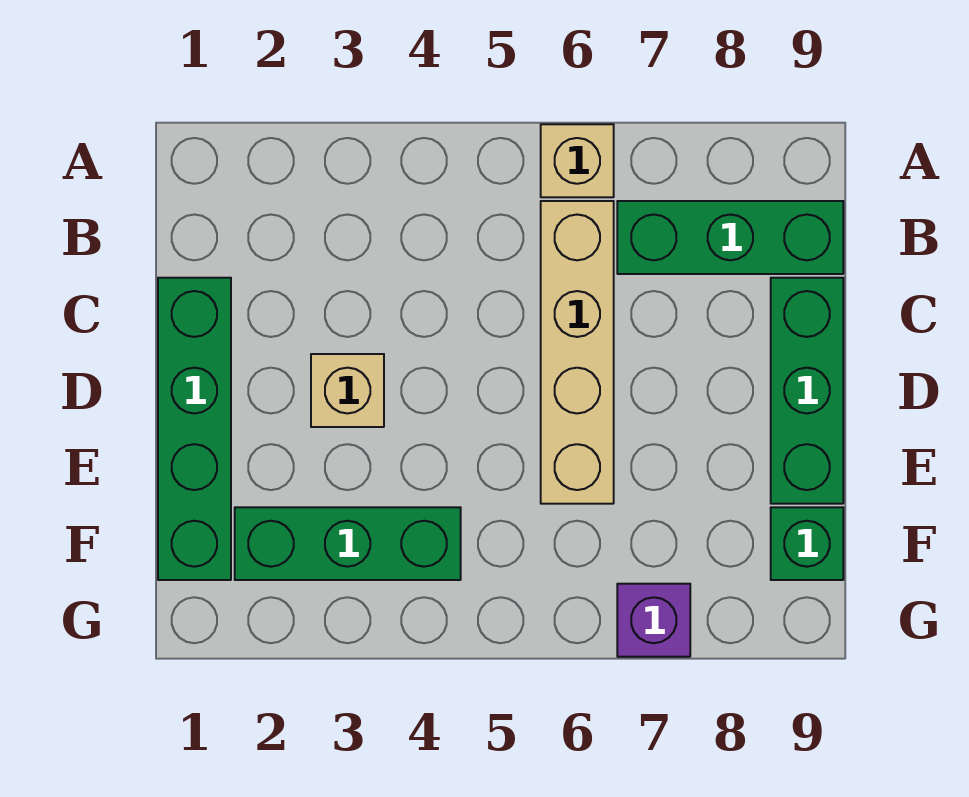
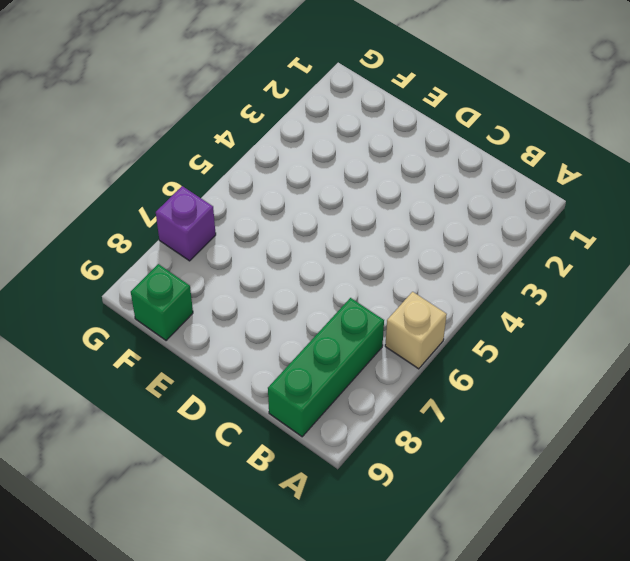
none -> tan 1x4 brick [541,201,614,504]
none -> green 1x4 brick [158,278,231,580]

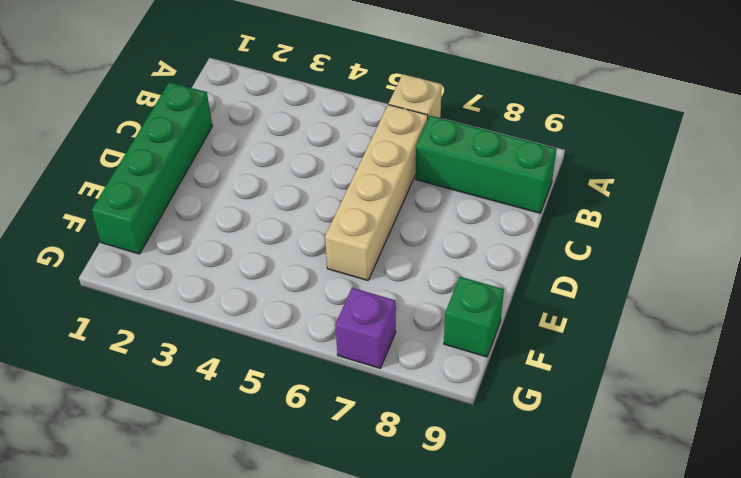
none -> green 1x3 brick [771,278,843,504]
none -> tan 1x1 brick [311,354,384,427]

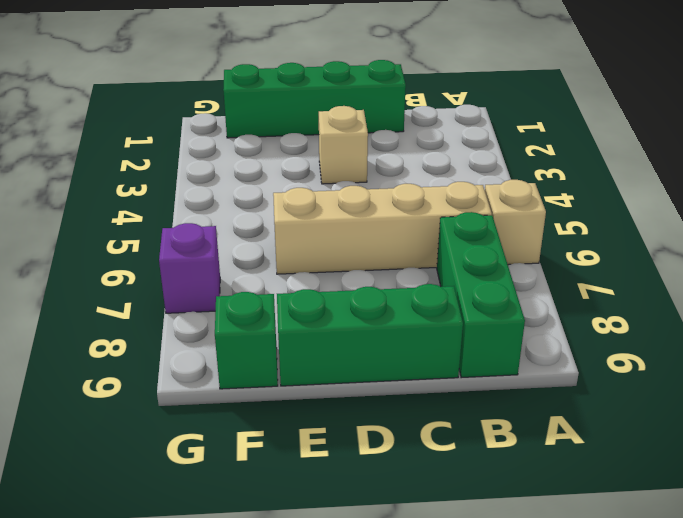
none -> green 1x3 brick [235,507,461,580]

